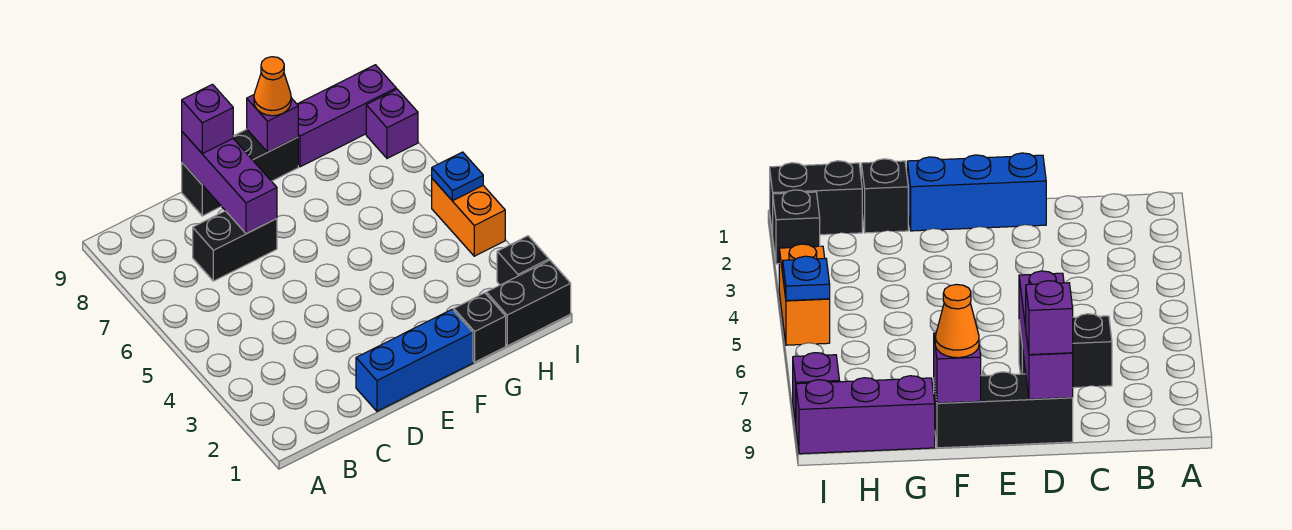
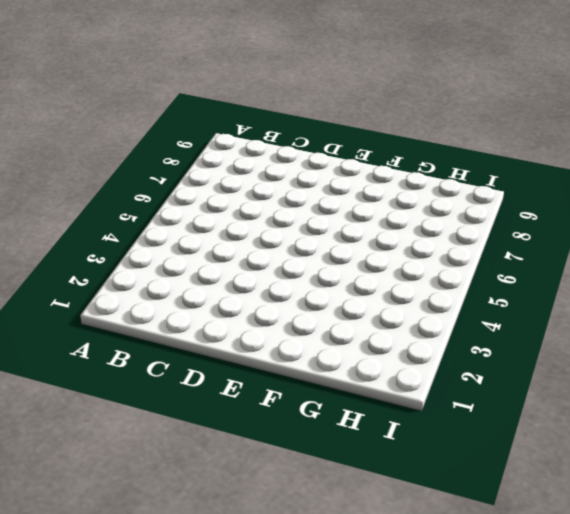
none -> black 1x2 brick [193,211,277,281]
none -> blue 1x3 brick [356,309,473,411]
none -> black 1x3 brick [182,129,298,216]

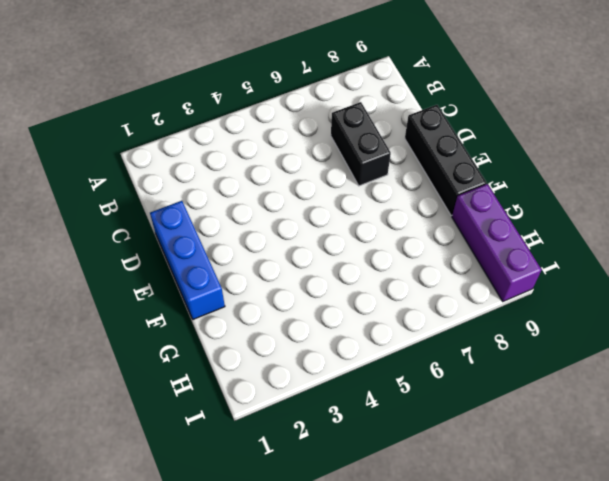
none -> black 1x1 brick [454,293,506,362]
none -> black 1x2 brick [486,260,571,346]
none -> black 1x1 brick [497,236,549,285]

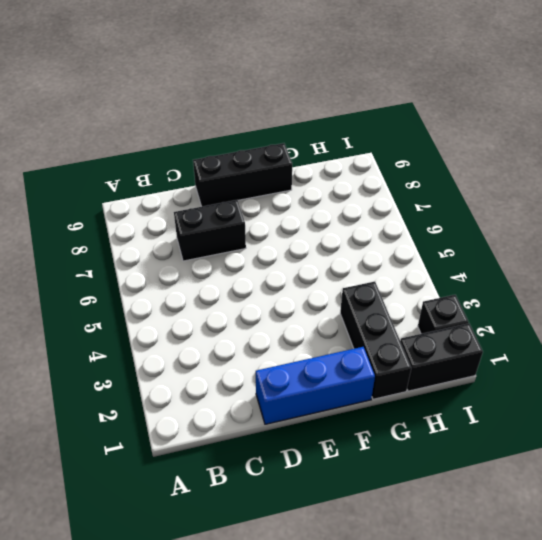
black 1x3 brick [340,282,411,399] -> black 1x1 brick [454,293,506,362]
none -> purple 1x3 brick [297,65,396,167]
none -> orange 1x2 brick [432,179,505,256]
none -> purple 1x1 brick [366,89,418,158]

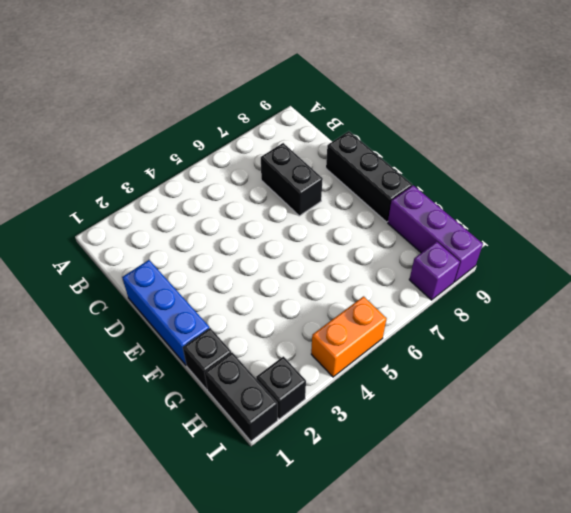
none -> purple 1x3 brick [182,132,277,234]
none -> purple 1x1 brick [247,95,298,152]
none -> blue 1x1 plate [432,152,483,201]

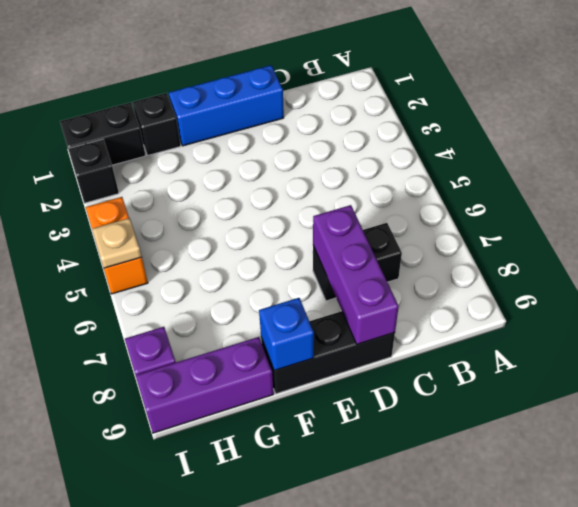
blue 1x1 brick [259,298,314,371] -> purple 1x1 brick [247,95,298,152]
tan 1x1 plate [92,218,142,268] -> blue 1x1 plate [432,152,483,201]
none -> purple 1x1 brick [182,84,233,154]
none -> orange 1x1 cone [254,57,291,116]

